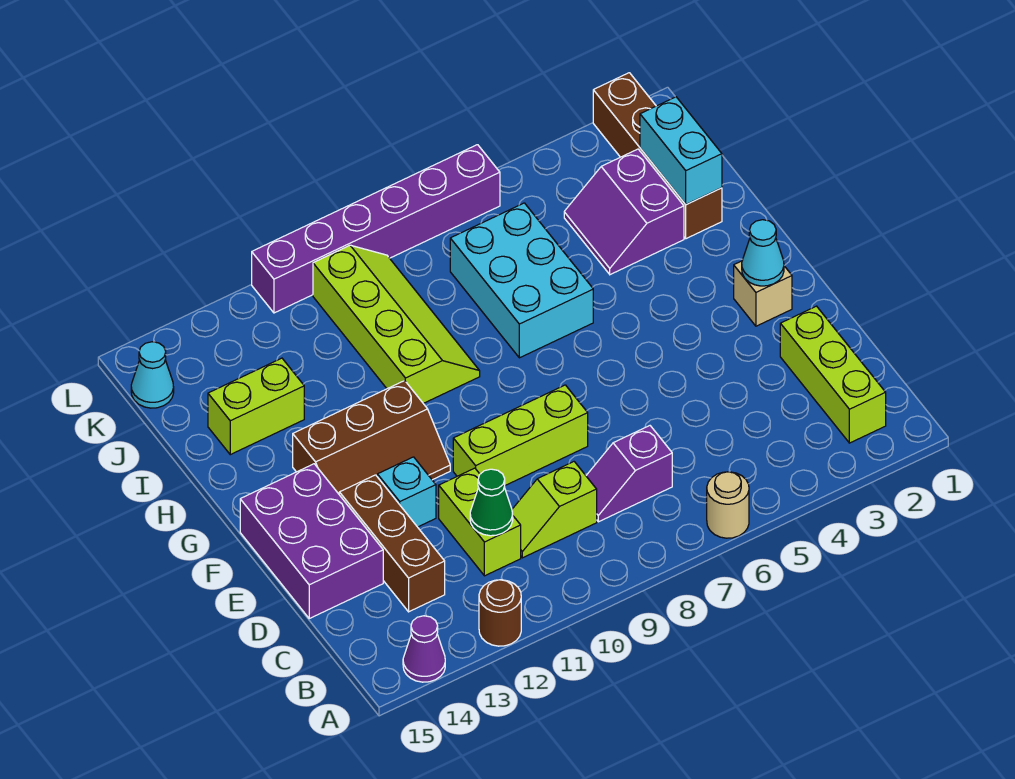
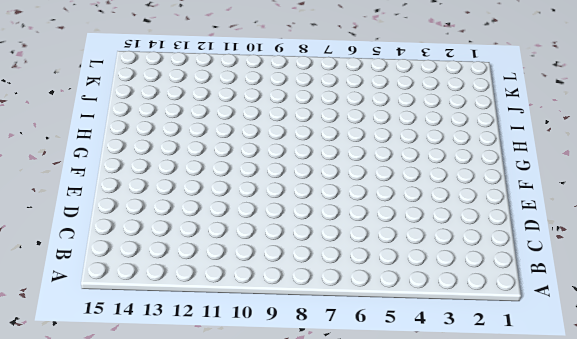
none -> tan 1x1 round brick [707,472,749,538]
none -> brown 1x1 round brick [479,580,521,646]
none -> purple 1x1 cone [403,616,445,682]

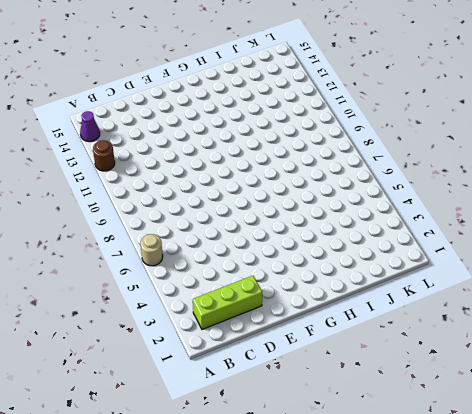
none -> purple 1x2 slope [586,426,672,522]
none -> lime 1x2 slope [512,462,597,558]
none -> lime 1x2 brick [439,468,521,576]

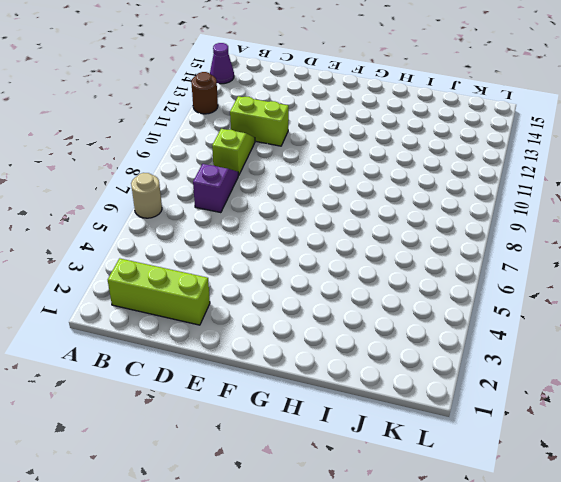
none -> brown 1x3 brick [339,475,445,612]
none -> purple 2x3 brick [240,464,383,618]
none -> lime 1x3 brick [453,385,588,485]

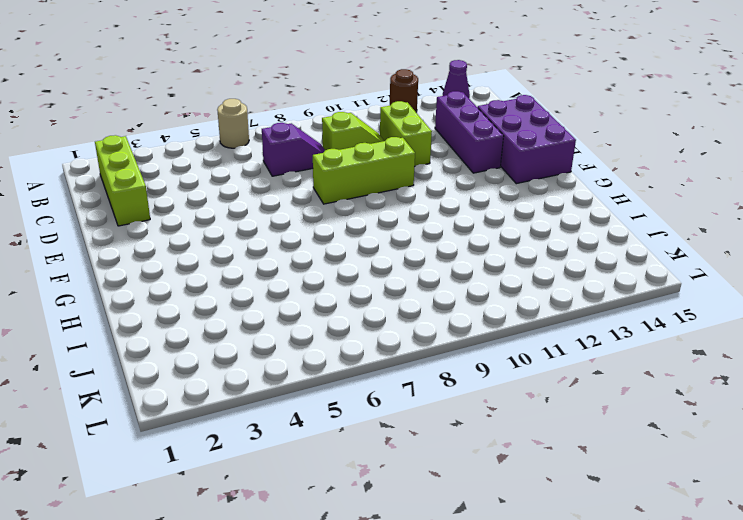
purple 1x3 brick [435,91,504,173] -> brown 1x3 brick [339,475,445,612]
none -> cyan 1x1 brick [377,457,436,527]
none -> tan 1x1 brick [734,261,792,326]
none -> brown 2x3 slope [293,381,450,494]

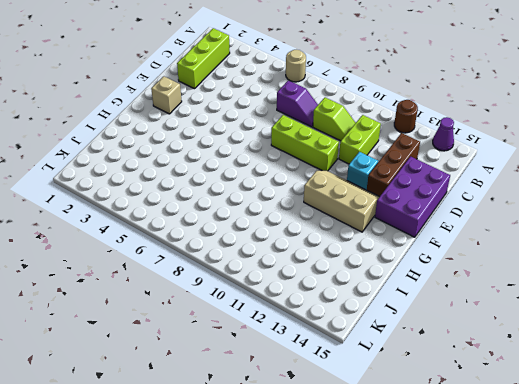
tan 2x3 slope [304,171,379,232] -> brown 2x3 slope [293,381,450,494]
none -> cyan 2x3 brick [450,203,593,358]
none -> lime 2x4 slope [313,245,480,403]
none -> brown 1x4 brick [593,73,722,239]

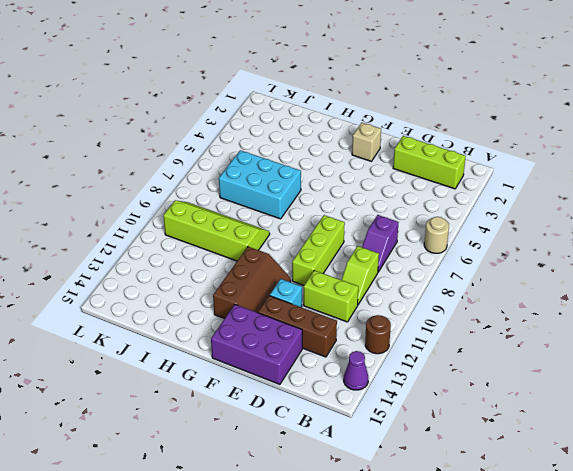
none -> brown 1x4 brick [593,73,722,239]
none -> purple 2x2 slope [564,149,684,275]
none -> lime 1x2 brick [208,358,304,455]

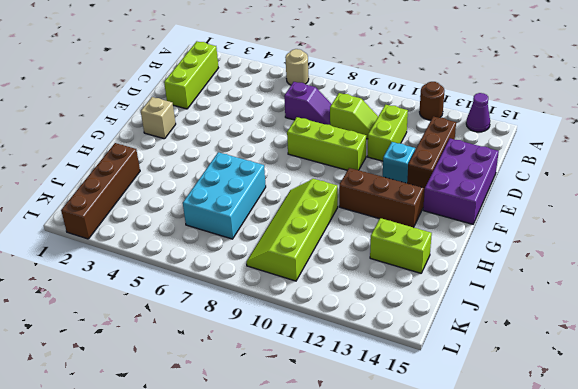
none -> purple 2x2 slope [564,149,684,275]
none -> cyan 1x1 cone [131,342,174,408]
none -> purple 1x6 brick [252,145,500,313]

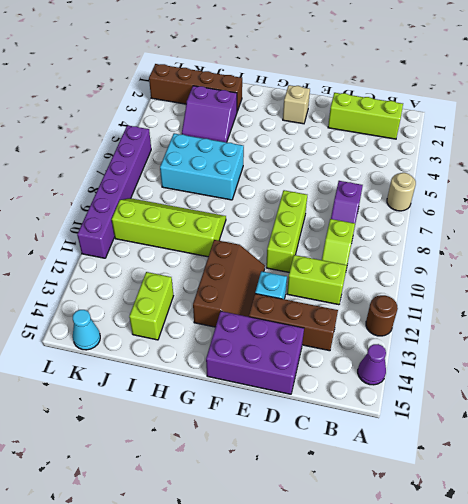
none -> green 1x1 cone [470,469,513,536]
none -> cyan 1x1 cone [742,220,784,286]
none -> cyan 1x2 brick [640,97,722,204]

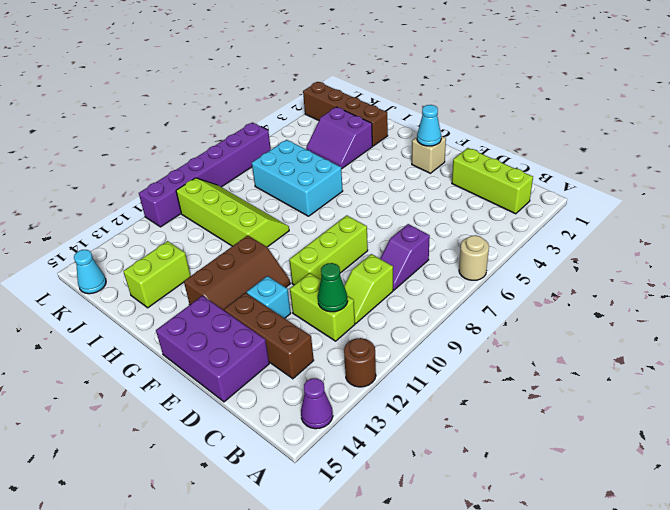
none -> cyan 1x2 brick [640,97,722,204]

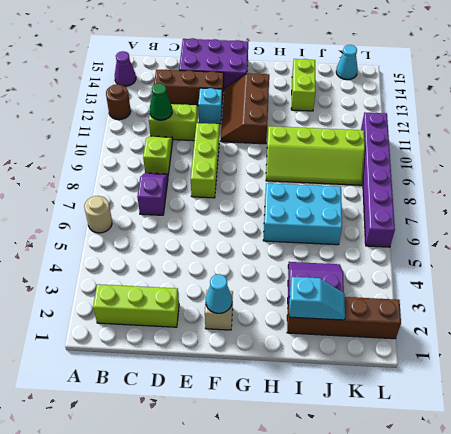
cyan 1x2 slope [289,277,345,320] -> cyan 1x2 brick [640,97,722,204]

